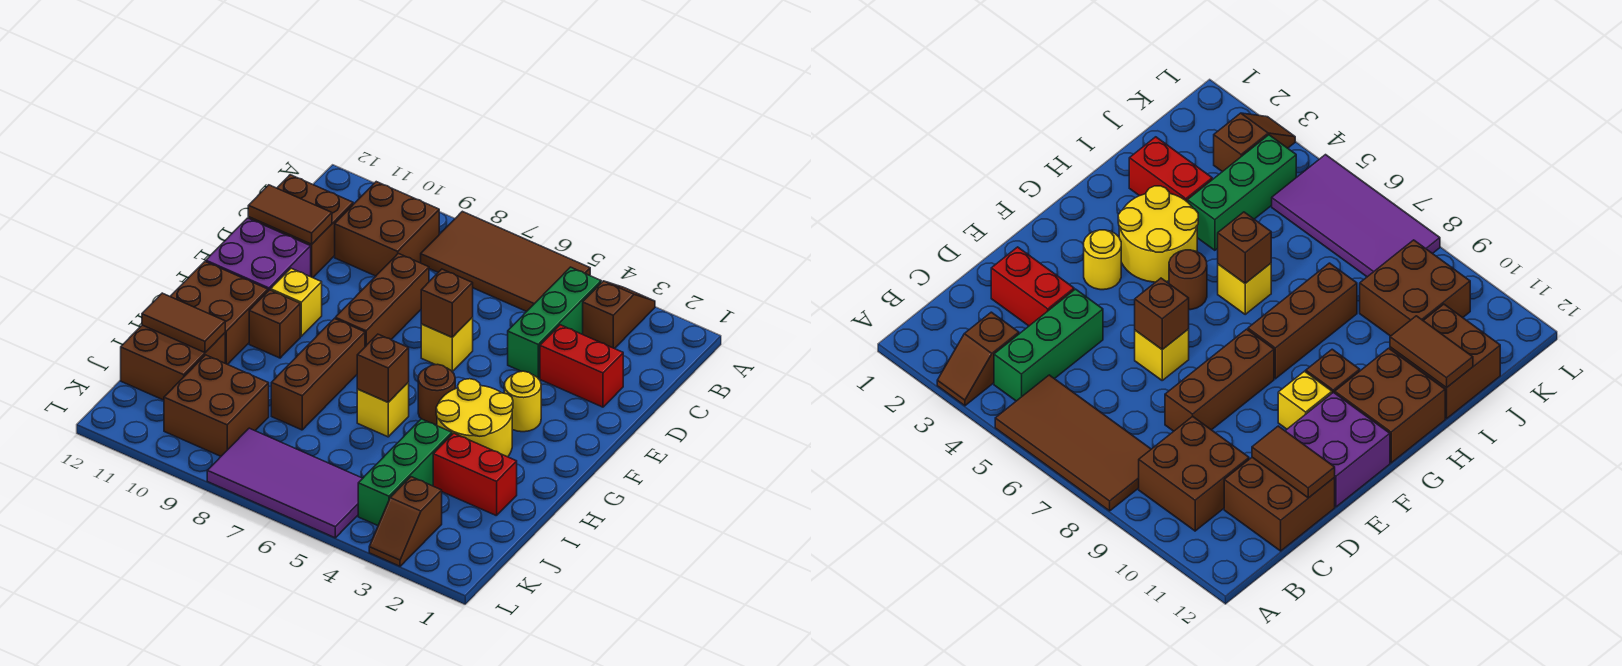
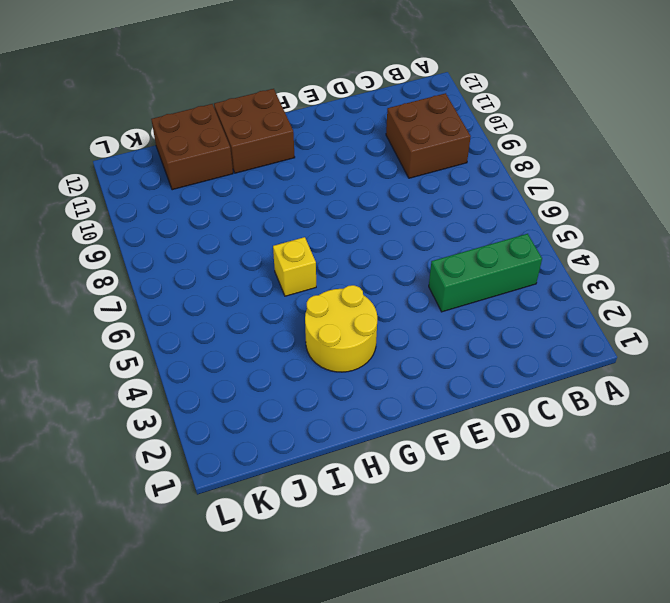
none -> brown 1x2 slope [583,281,655,349]
none -> brown 2x4 tile [421,211,590,311]
none -> brown 2x2 brick [248,175,353,278]

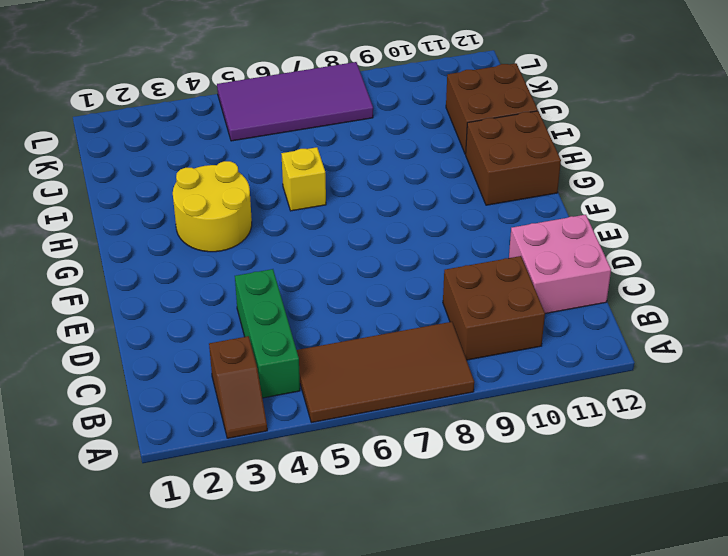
pink 2x2 brick [509,215,611,314] -> brown 2x2 brick [248,175,353,278]
none -> red 1x2 brick [540,325,623,407]
none -> brown 1x3 brick [335,253,429,347]
none -> yellow 1x1 brick [421,317,473,372]

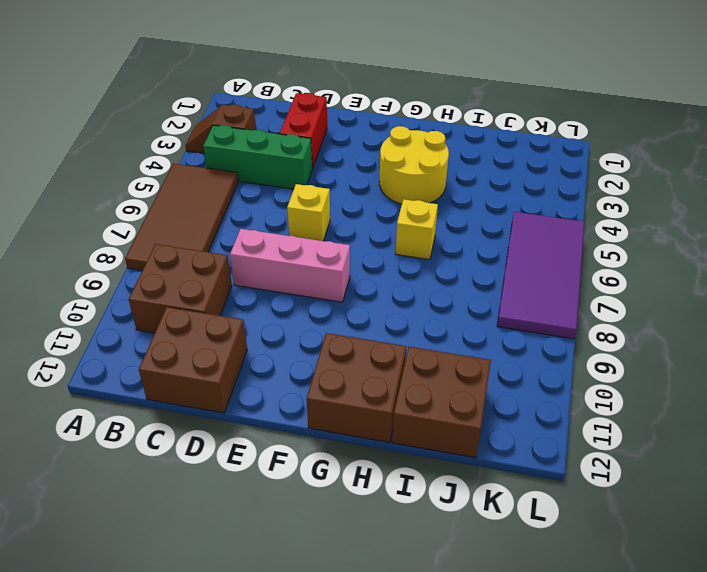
pink 1x3 brick [230,229,350,302] -> brown 1x3 brick [335,253,429,347]
none -> purple 2x2 brick [206,218,311,291]
none -> yellow 1x1 round brick [504,371,541,432]
none -> yellow 1x1 brick [271,268,322,336]

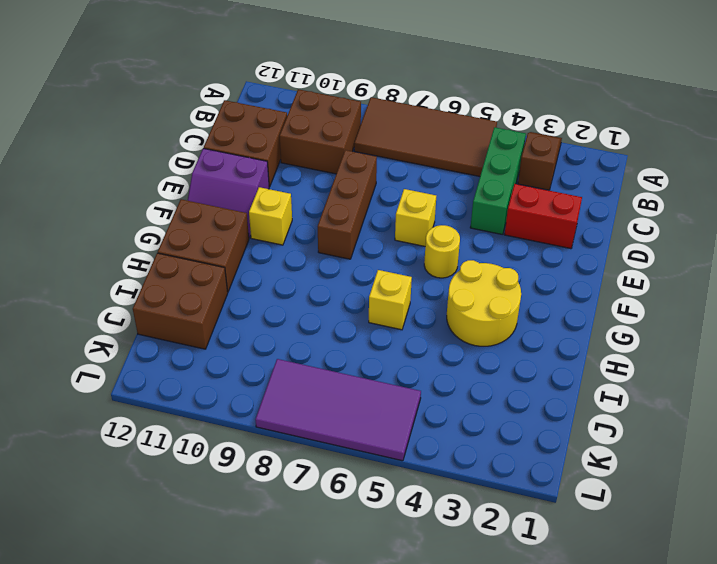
purple 2x2 slope [188,148,269,238] -> purple 2x2 brick [206,218,311,291]
yellow 1x1 round brick [424,225,460,278] -> yellow 1x1 round brick moved to [504,371,541,432]
none -> brown 1x1 round brick [418,364,455,425]
none -> brown 1x3 brick [271,319,365,430]
none -> brown 1x1 brick [249,290,300,358]

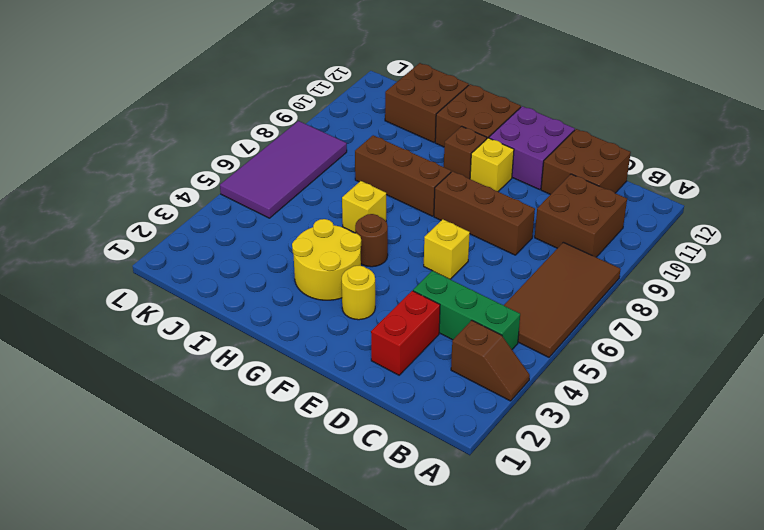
none -> red 1x2 brick [433,433,517,516]
none -> green 1x3 brick [358,419,452,526]
none -> brown 2x2 brick [164,355,269,456]

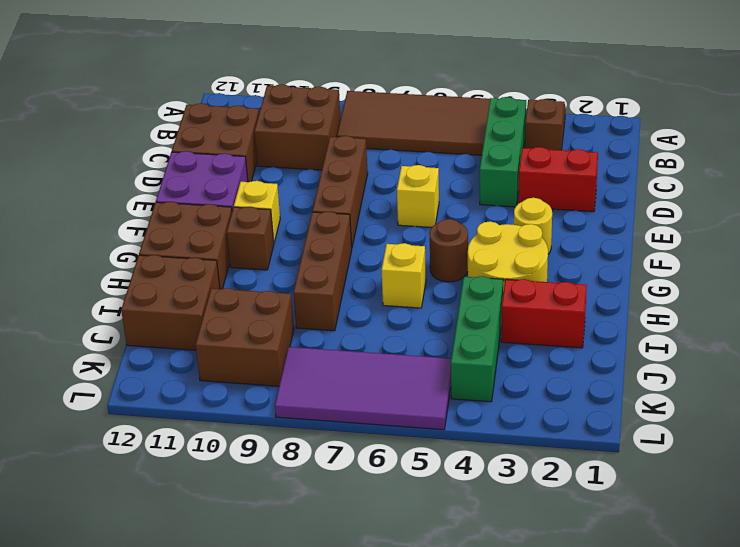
none -> brown 1x2 slope [369,477,442,566]
none -> brown 1x2 tile [248,185,332,244]
none -> brown 1x1 brick [421,269,473,337]

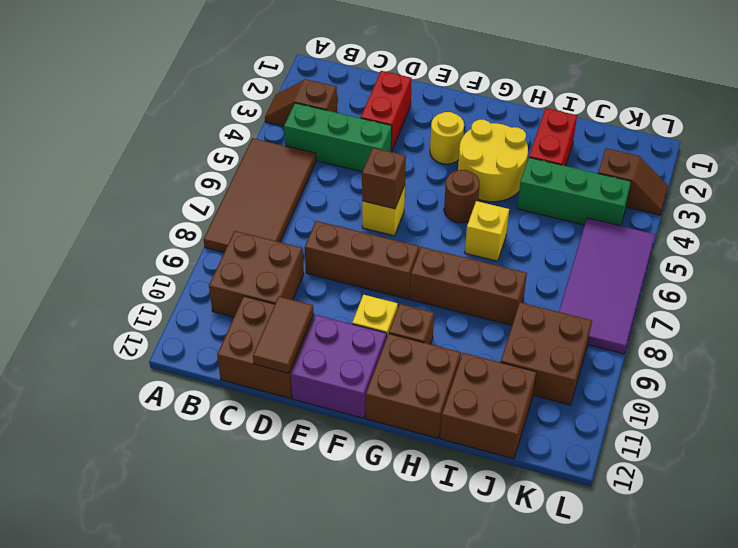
none -> brown 1x1 brick [357,334,409,402]
none -> brown 1x2 tile [142,293,225,353]

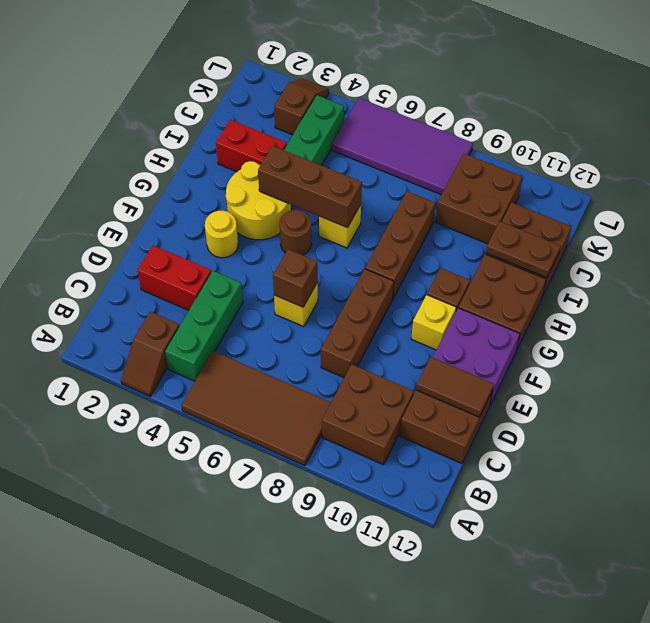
brown 1x3 brick [258,146,362,228] -> brown 1x1 brick [357,334,409,402]
brown 1x2 plate [486,221,561,278] -> brown 1x2 tile [142,293,225,353]

